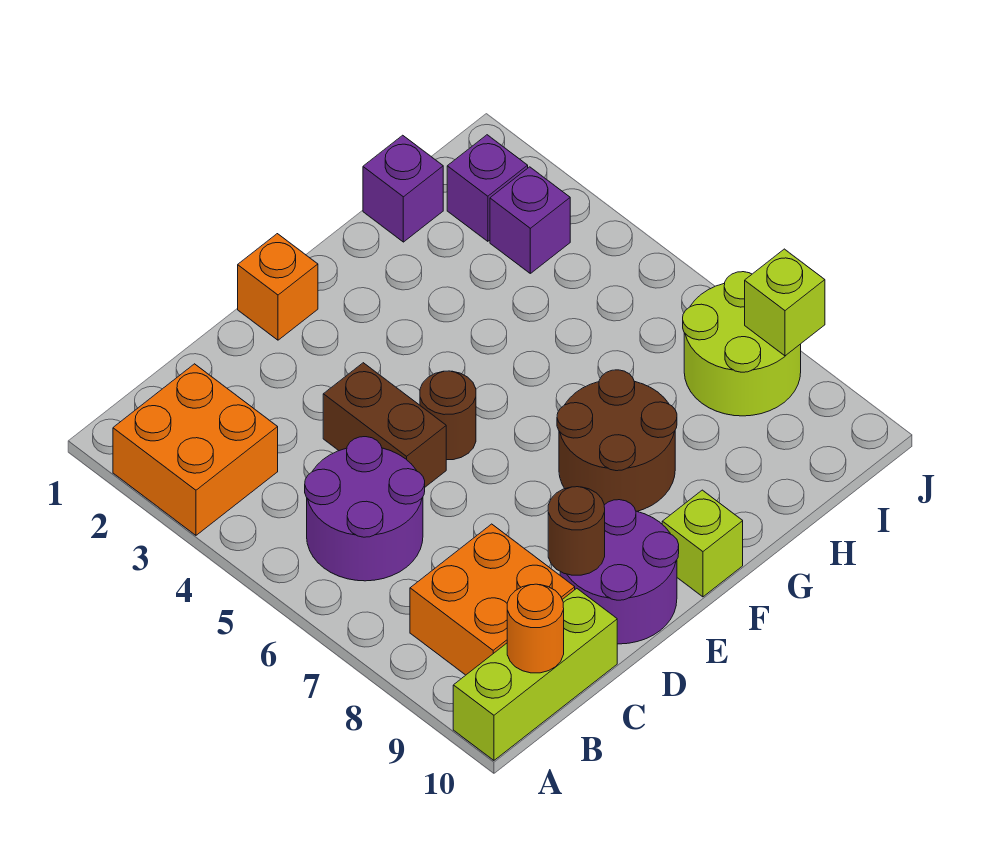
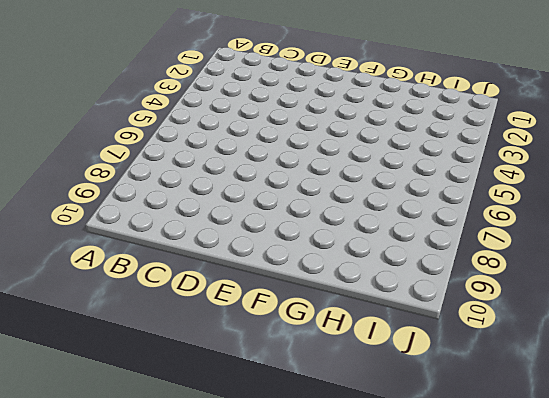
none -> orange 2x2 brick [113,364,278,535]
none -> lime 1x3 brick [453,589,617,760]
none -> purple 2x2 round brick [305,437,425,581]

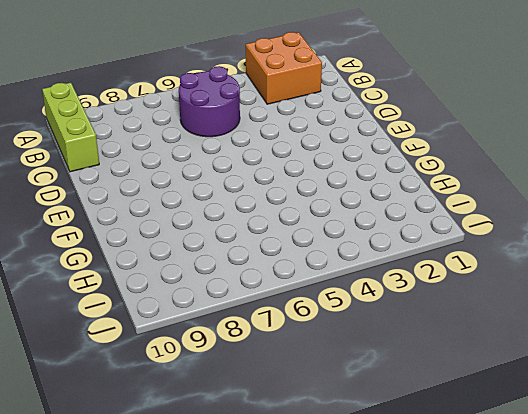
none -> orange 2x2 brick [410,524,575,675]
none -> brown 1x2 brick [323,363,446,487]
none -> purple 2x2 round brick [560,500,679,644]

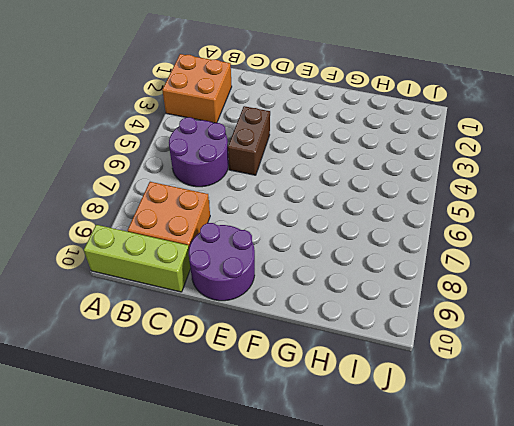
none -> orange 1x1 brick [238,234,318,340]
none -> brown 1x1 round brick [420,371,476,460]
none -> brown 2x2 round brick [557,370,677,511]

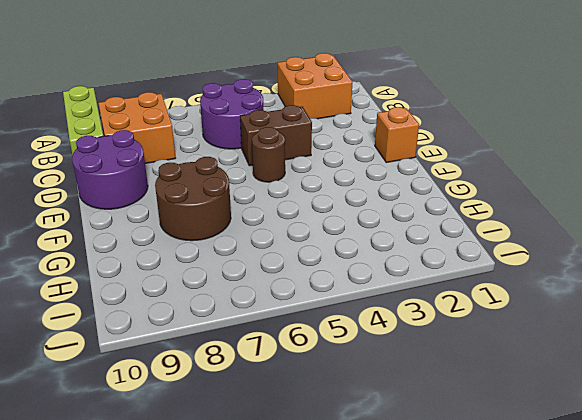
none -> lime 1x1 brick [662,490,743,597]
none -> purple 1x1 brick [363,135,443,242]
none -> purple 1x1 brick [447,135,528,241]

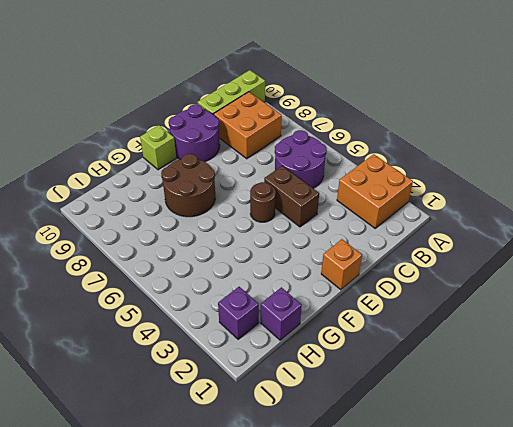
none -> purple 1x1 brick [490,167,570,273]
none -> lime 2x2 round brick [683,272,801,416]
none -> orange 1x1 round brick [507,584,564,673]

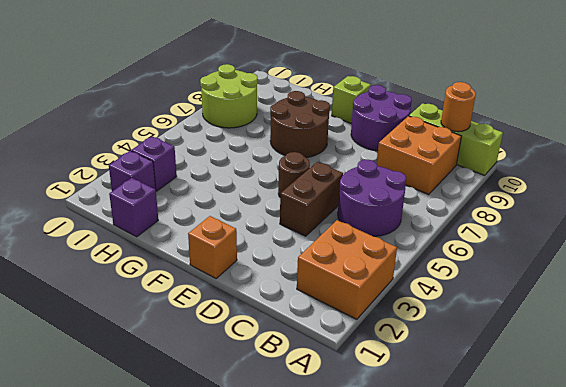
none -> brown 1x1 round brick [548,487,605,575]
none -> lime 1x1 brick [745,249,825,356]

